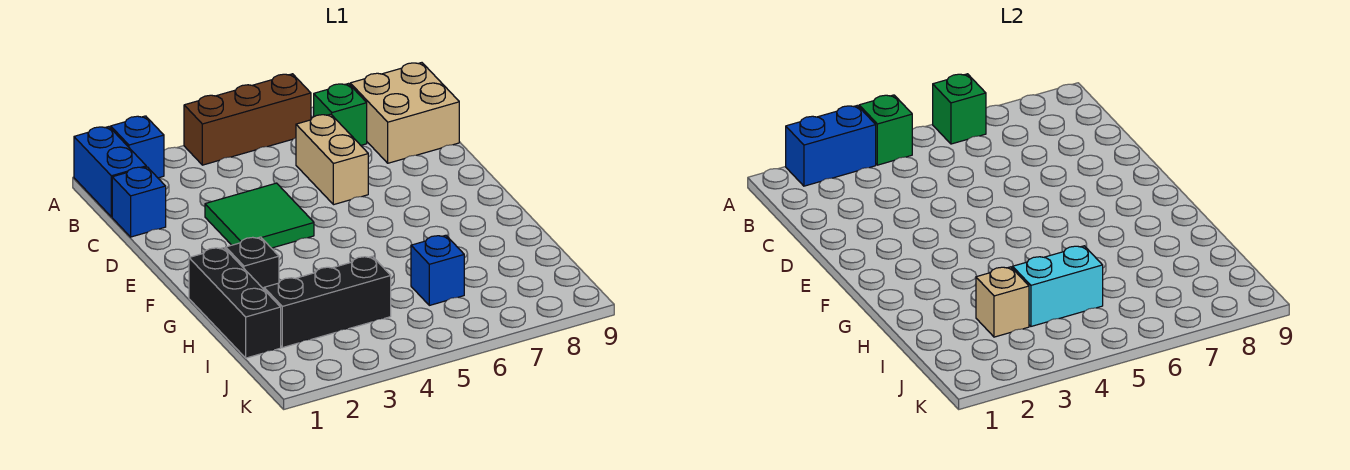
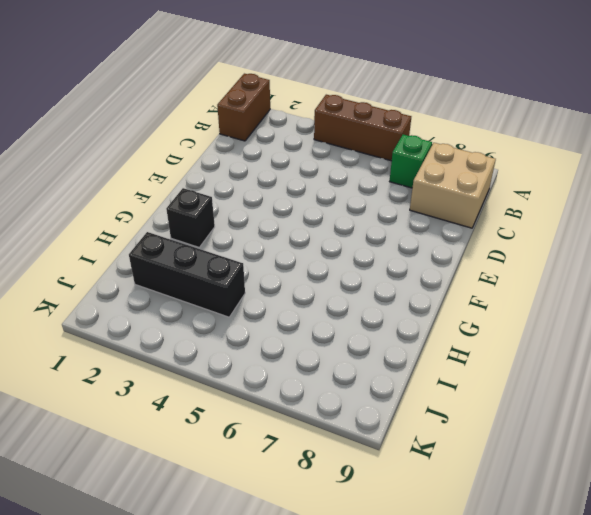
brown 1x2 brick [217,74,270,141] -> blue 1x2 brick [74,127,146,217]
none -> blue 1x1 brick [111,116,164,178]
none -> blue 1x1 brick [112,167,166,237]
none -> tan 1x2 brick [296,114,368,205]

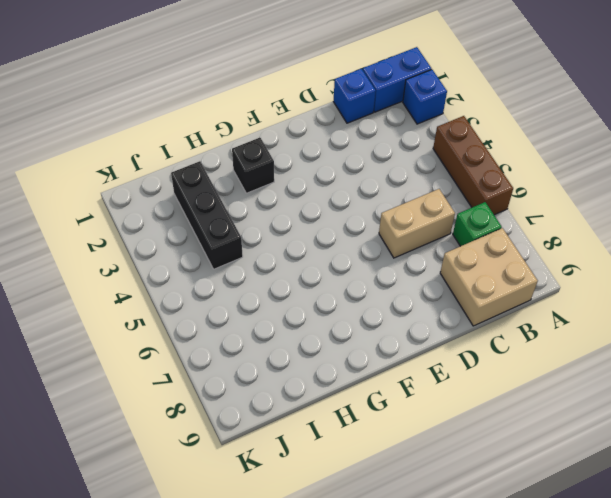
none -> green 2x2 tile [205,183,314,248]
none -> black 1x3 brick [189,248,281,358]
none -> blue 1x1 brick [411,235,464,305]

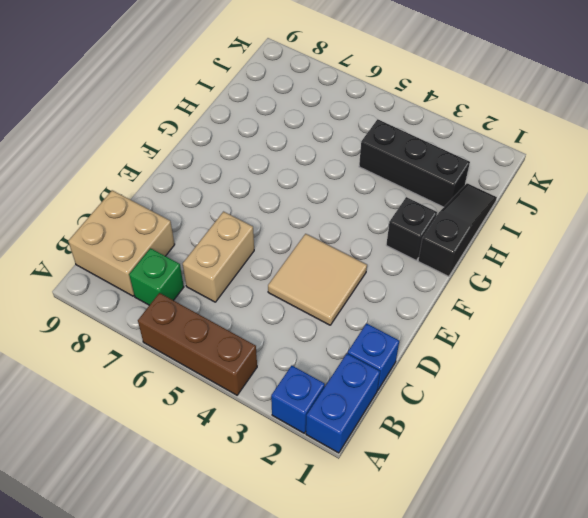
tan 2x2 tile [268,234,367,325] -> green 2x2 tile [205,183,314,248]
black 1x3 slope [418,183,497,277] -> black 1x3 brick [189,248,281,358]
none -> blue 1x1 brick [411,235,464,305]
none -> blue 1x2 brick [786,106,876,186]
none -> green 1x1 brick [859,95,912,165]

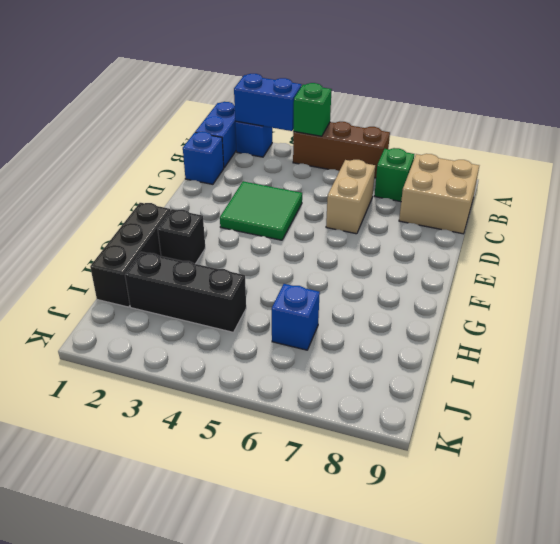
none -> green 1x1 brick [933,74,986,144]
none -> tan 1x1 brick [976,267,1029,337]
none -> cyan 1x2 brick [1013,246,1103,326]

